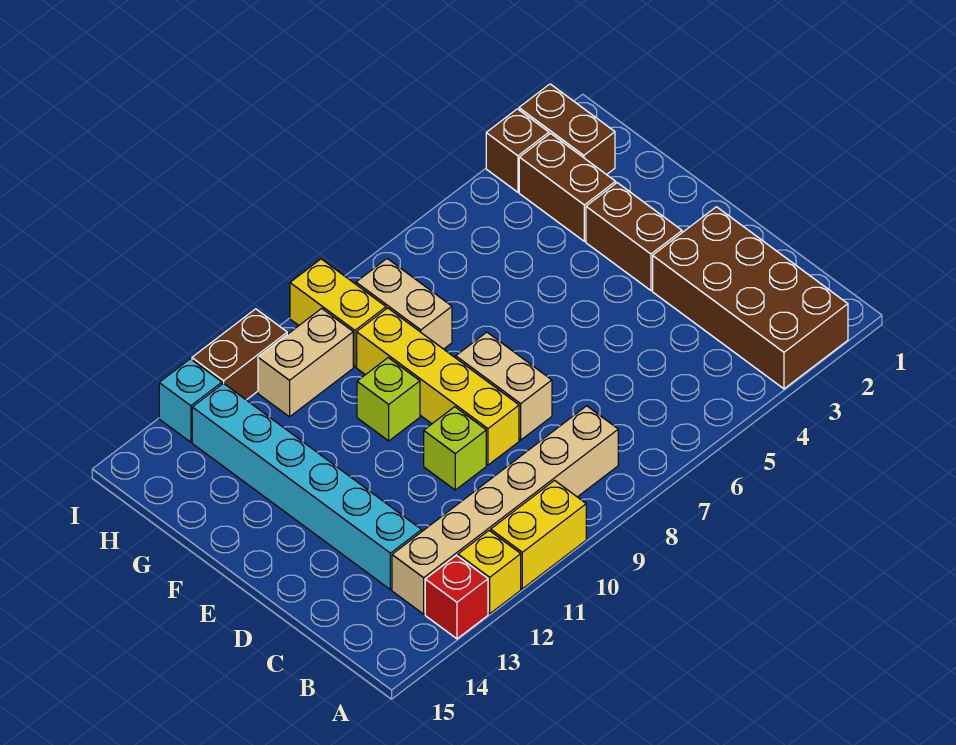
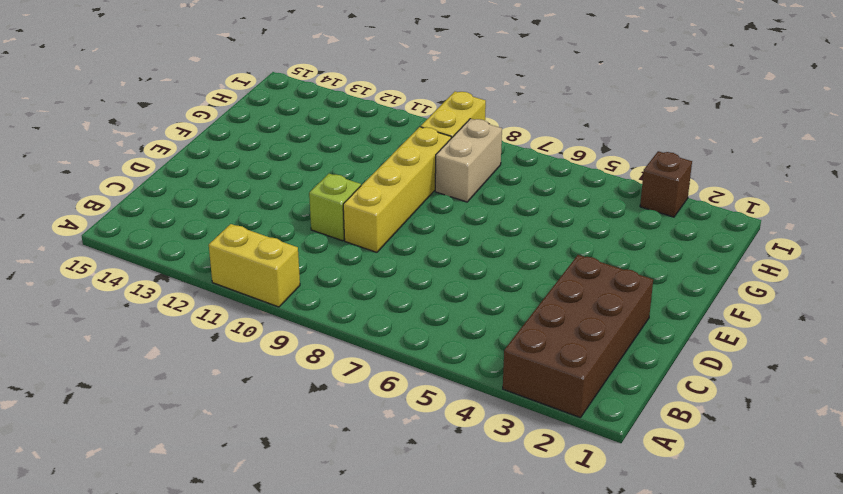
none -> yellow 1x1 brick [458,531,521,614]
none -> red 1x1 brick [425,555,488,639]
none -> tan 1x6 brick [392,406,618,614]

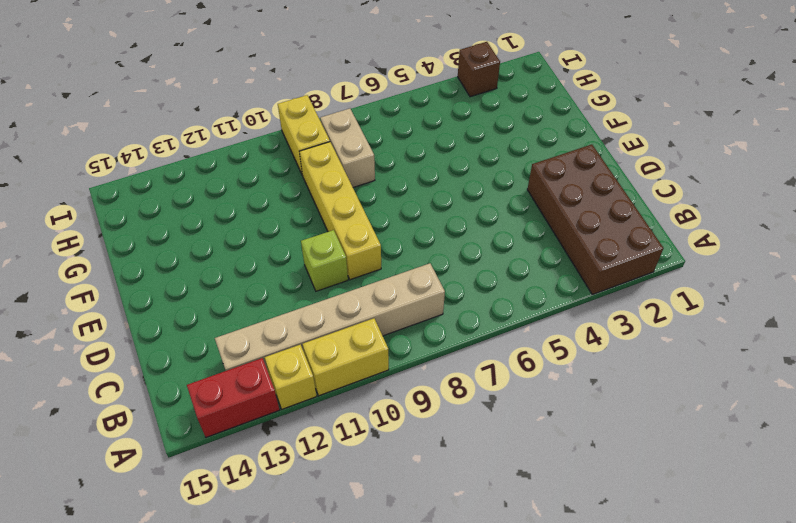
red 1x2 brick [187,358,280,437] -> red 1x1 brick [425,555,488,639]
none -> cyan 1x6 brick [192,383,422,590]
none -> tan 1x2 brick [456,332,552,440]
none -> brown 1x2 brick [586,183,682,290]

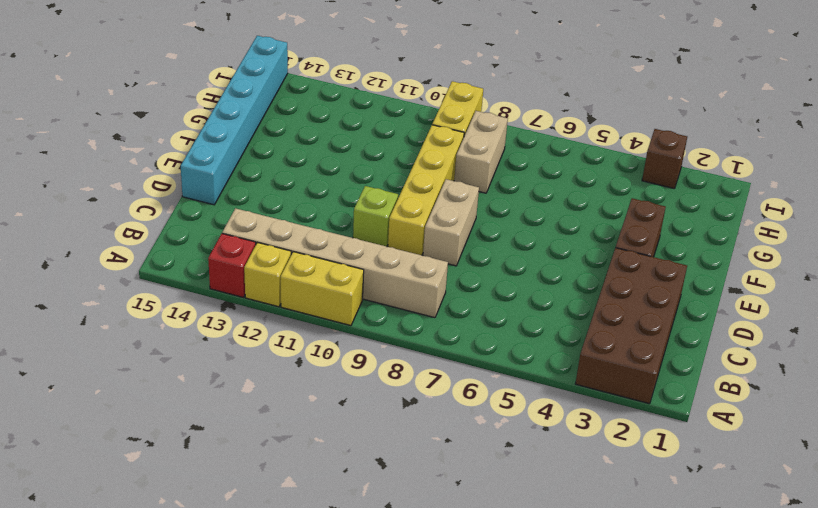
cyan 1x6 brick [181,36,288,205] -> cyan 1x6 brick moved to [192,383,422,590]
none -> lime 1x1 brick [357,358,420,441]
none -> brown 1x2 brick [519,133,616,241]
none -> brown 1x2 brick [519,84,615,175]

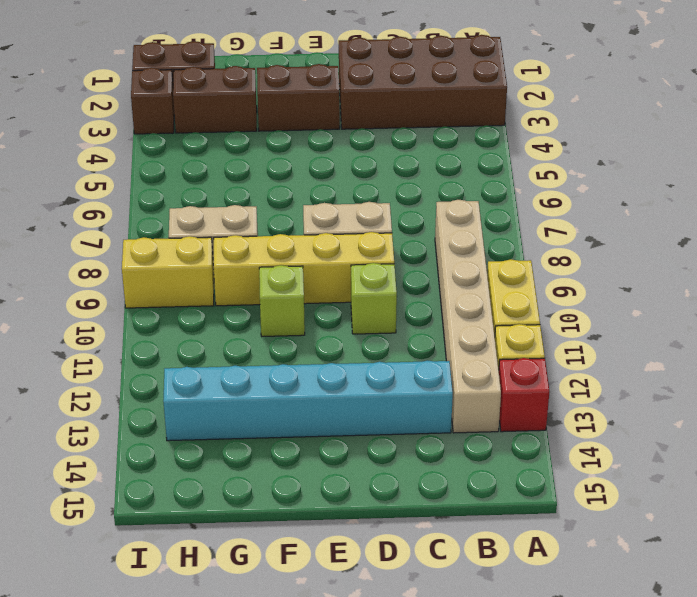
none -> tan 1x2 brick [258,308,353,417]
none -> brown 1x2 brick [192,309,287,400]
none -> cyan 1x1 brick [159,359,222,442]

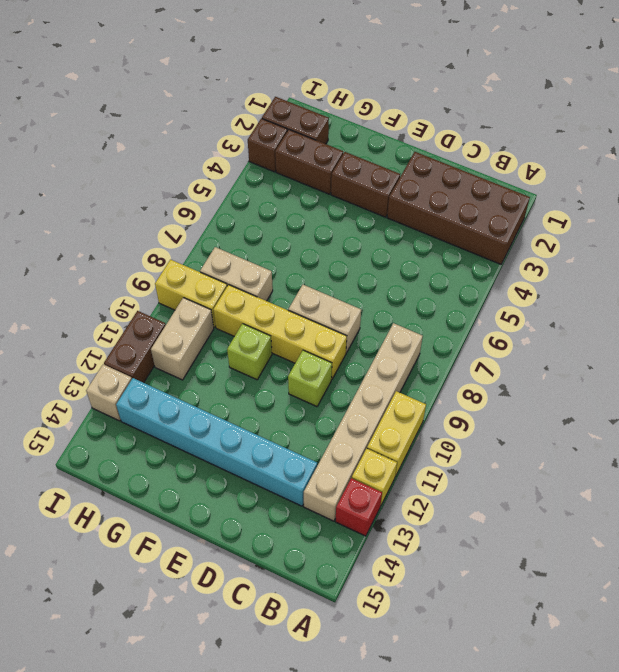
tan 1x1 brick [86,364,132,421] -> cyan 1x1 brick [159,359,222,442]

